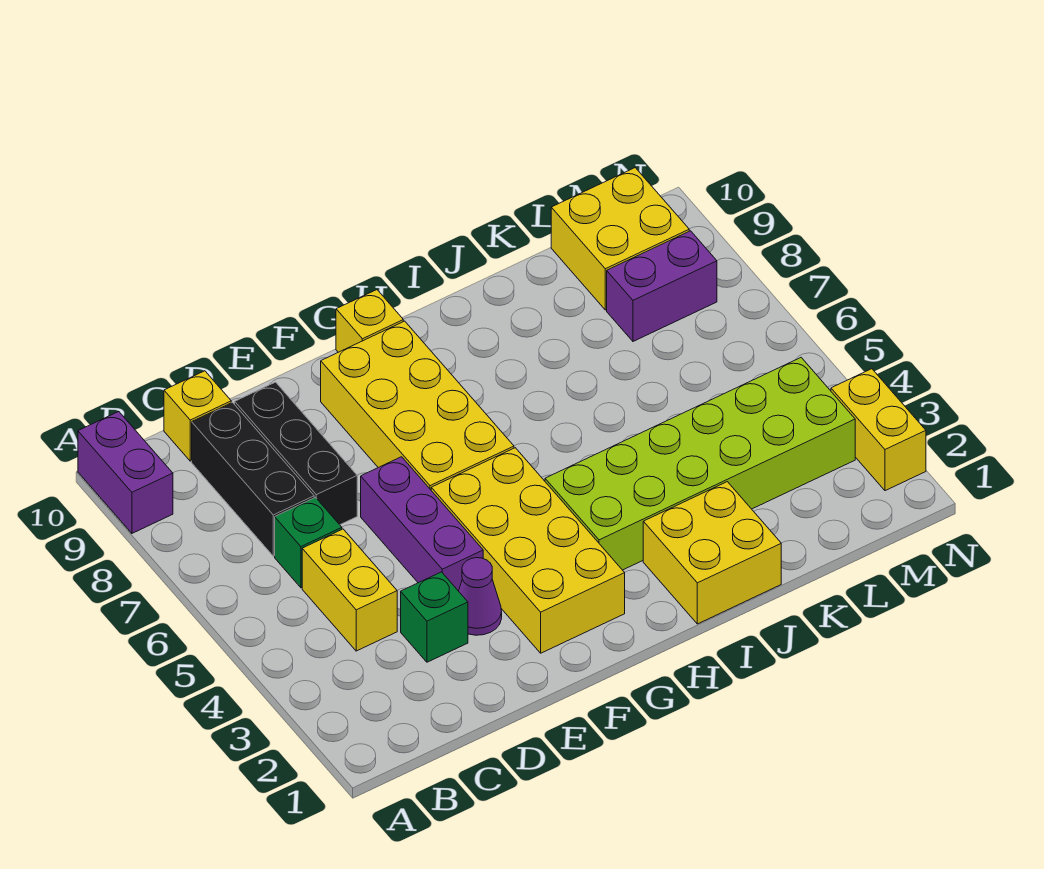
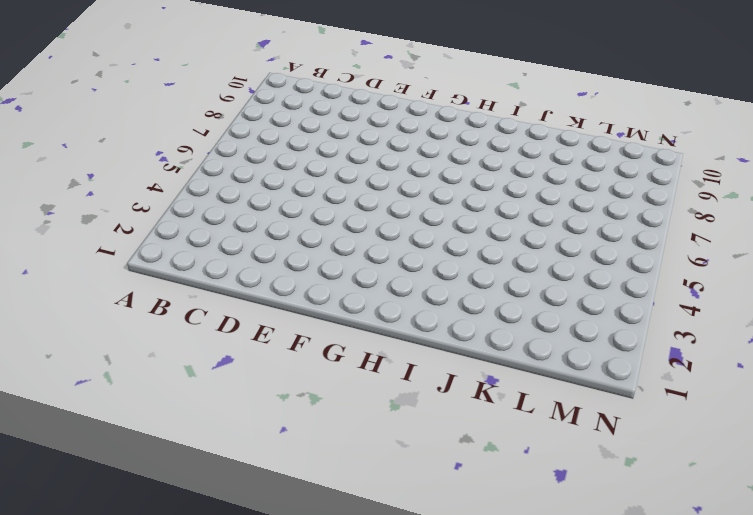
none -> purple 1x2 brick [78,412,173,533]
none -> yellow 1x2 brick [302,529,397,651]
none -> green 1x1 brick [275,497,342,588]

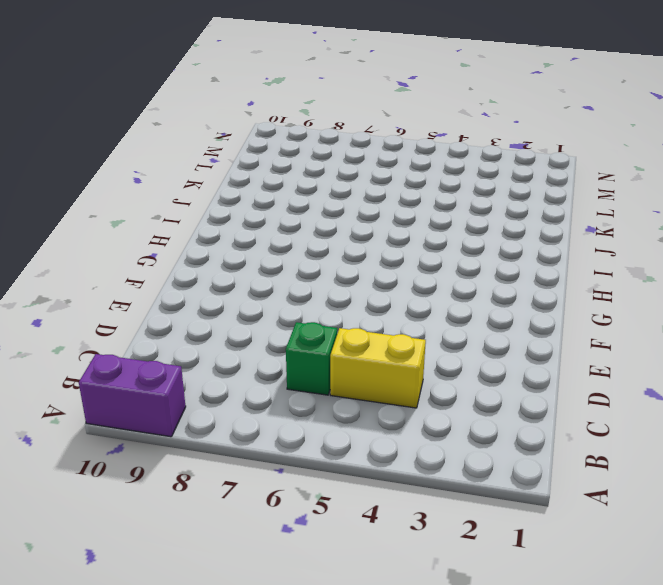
none -> black 1x3 brick [192,403,314,556]
none -> yellow 1x1 brick [164,371,231,461]
none -> green 1x1 brick [401,572,468,662]

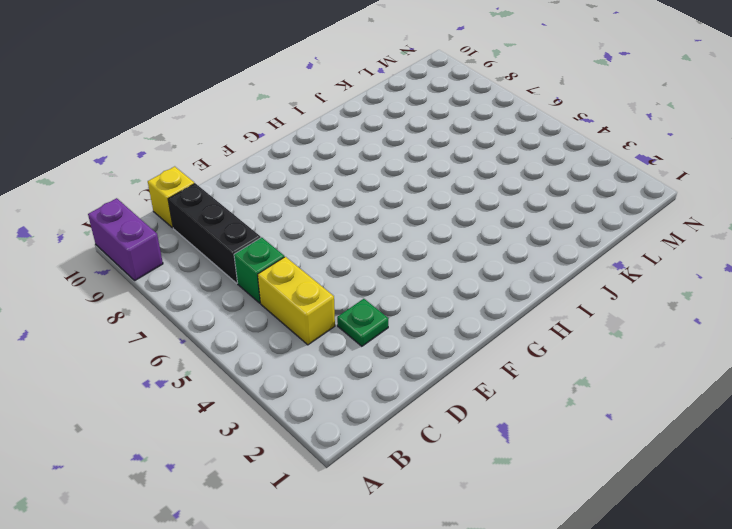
green 1x1 plate [337,299,389,346] -> green 1x1 brick [401,572,468,662]
none -> black 1x3 brick [235,382,357,525]
none -> purple 1x1 cone [459,558,502,635]
none -> purple 1x3 brick [361,457,483,591]

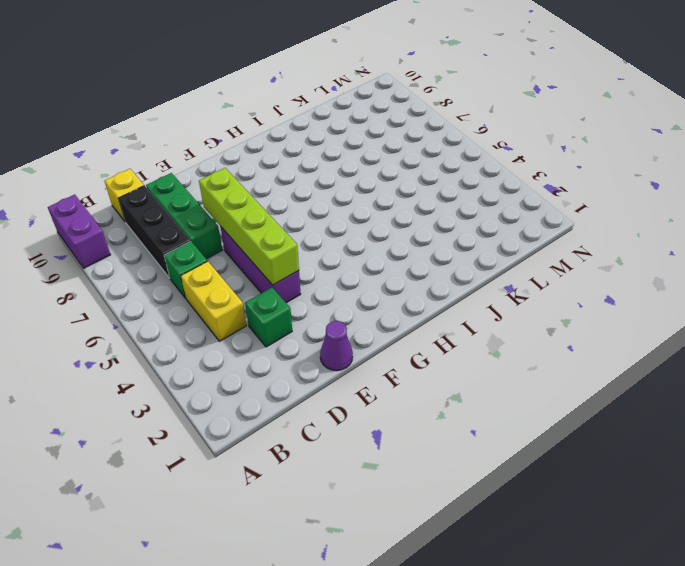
green 1x3 brick [146,173,222,259] -> black 1x3 brick [235,382,357,525]
purple 1x1 cone [320,321,353,371] -> purple 1x1 cone moved to [459,558,502,635]
lime 1x4 brick [199,168,299,285] -> none
none -> yellow 2x4 brick [431,448,625,653]
none -> yellow 2x4 brick [321,321,514,490]
none -> yellow 1x1 brick [336,290,403,352]

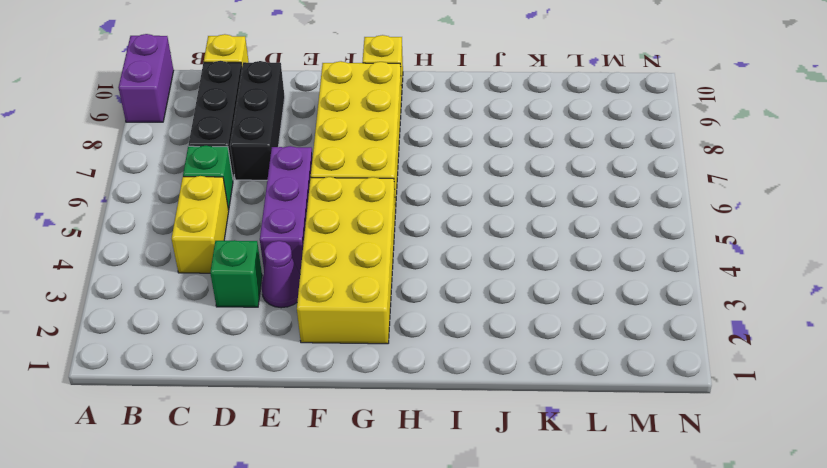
none -> lime 2x6 brick [545,358,855,570]
none -> yellow 2x2 brick [643,482,781,624]
none -> purple 1x2 brick [607,231,717,341]

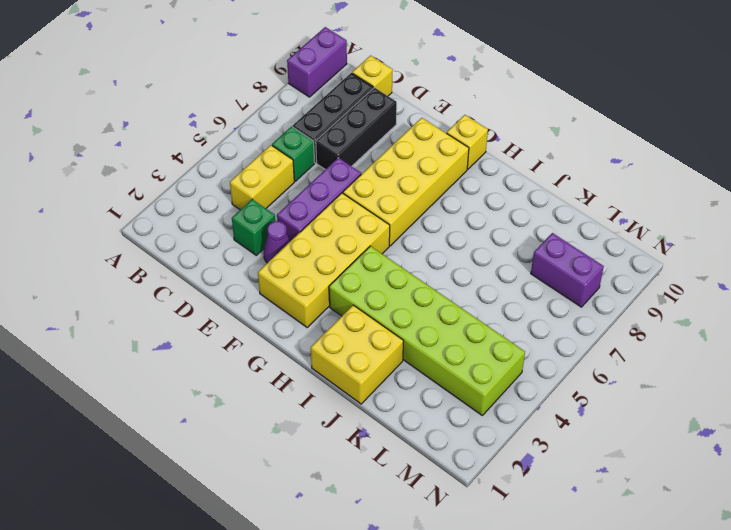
none -> yellow 2x2 brick [551,168,689,310]
none -> yellow 1x2 brick [831,369,926,491]

